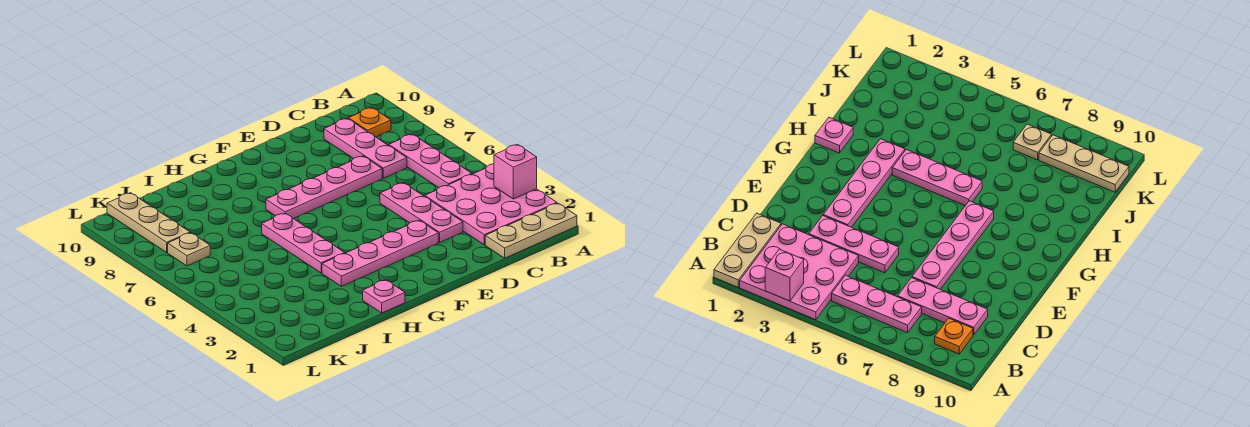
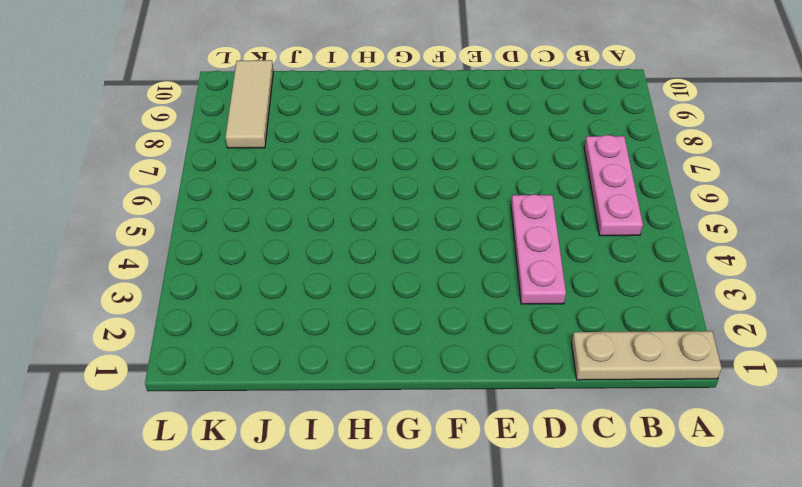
tan 1x3 tile [225,60,273,148] -> tan 1x3 plate [107,193,190,252]
none -> pink 3x3 plate [425,164,557,245]
none -> orange 1x1 plate [348,107,391,137]
none -> pink 1x3 plate [324,118,407,178]

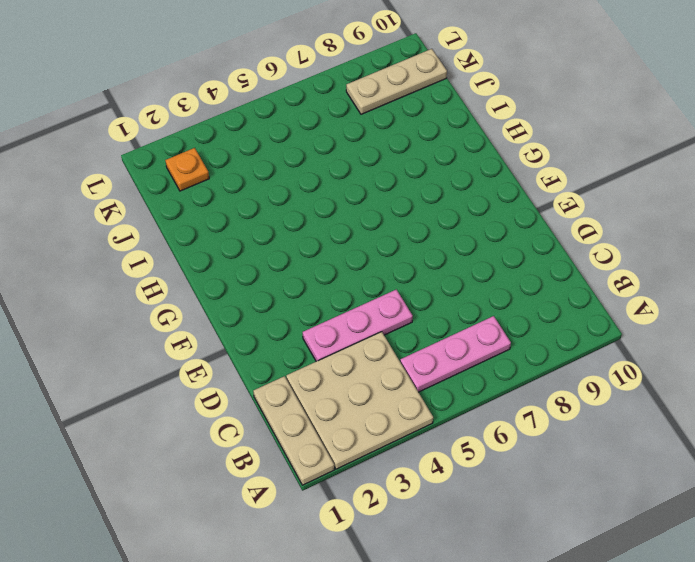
tan 3x3 plate [286,332,433,469] -> pink 3x3 plate [425,164,557,245]
orange 1x1 plate [165,148,209,191] -> orange 1x1 plate moved to [348,107,391,137]
none -> pink 1x3 plate [324,118,407,178]
none -> pink 1x4 plate [266,156,382,219]
none -> pink 1x4 plate [322,220,438,286]

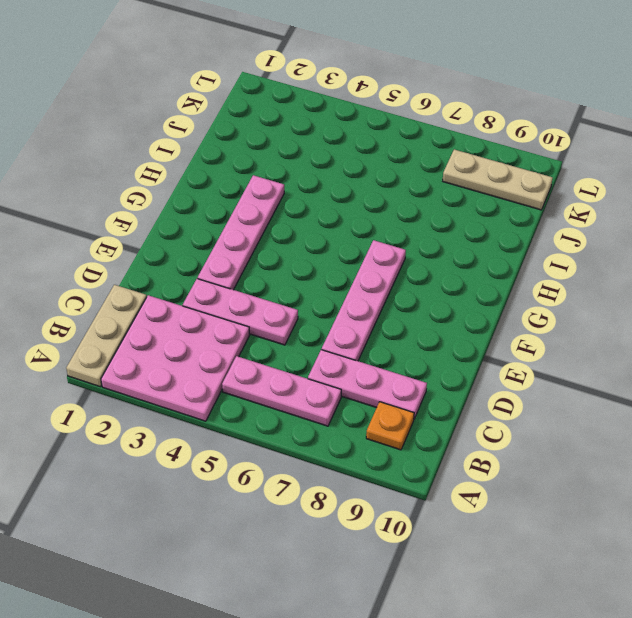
none -> pink 1x1 plate [363,280,405,313]
none -> pink 1x3 plate [262,213,345,273]
none -> tan 1x1 plate [168,233,210,266]

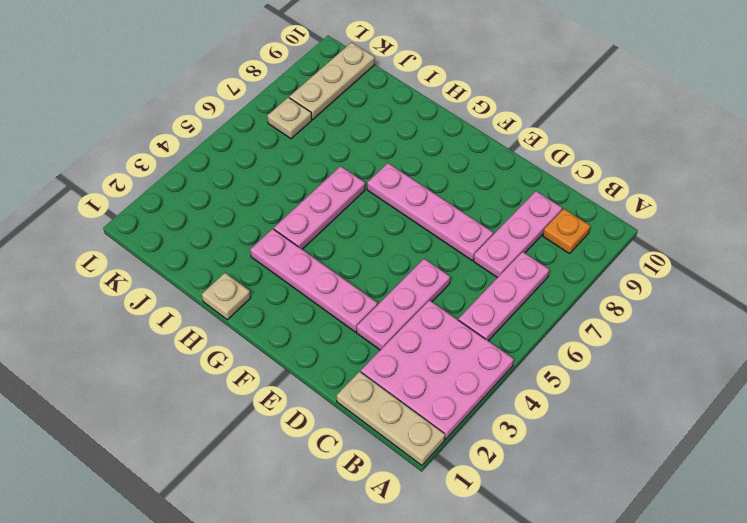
tan 1x1 plate [202,273,251,320] -> pink 1x1 plate [363,280,405,313]
none -> pink 1x1 brick [494,144,537,199]

